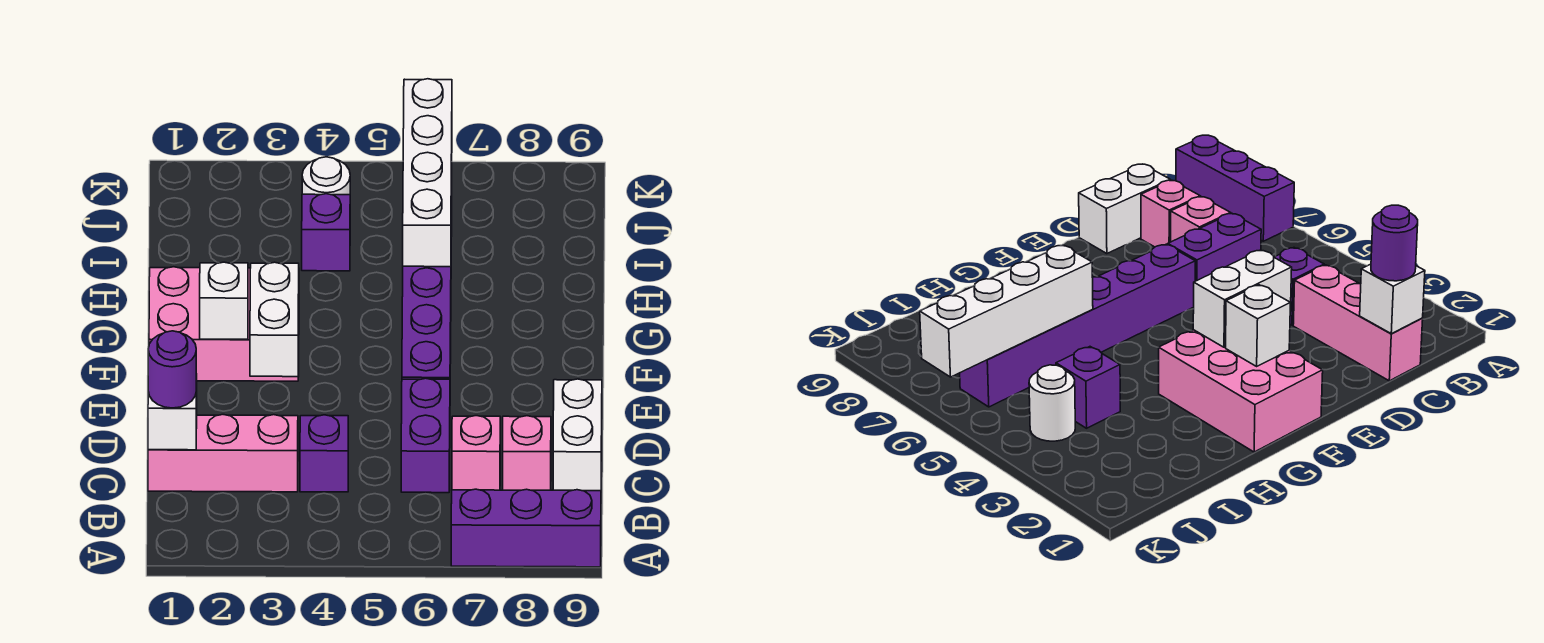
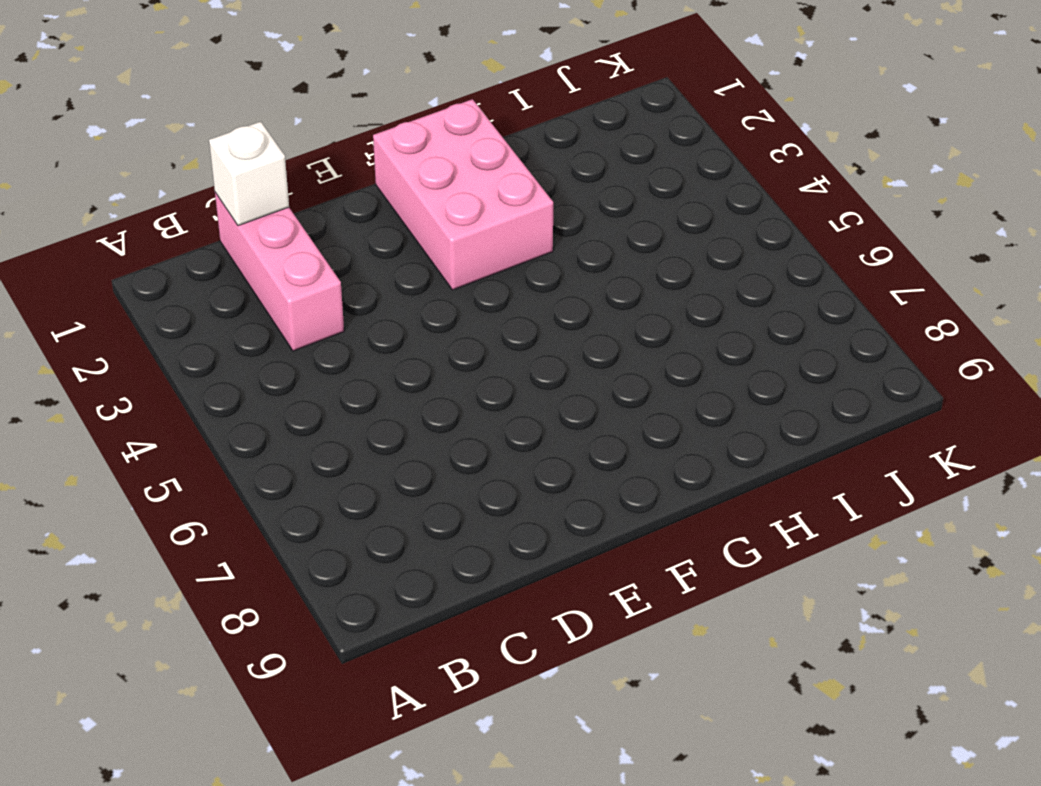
none -> purple 1x3 brick [451,489,601,567]
none -> purple 1x1 brick [300,415,348,492]
none -> purple 1x2 brick [401,378,450,493]

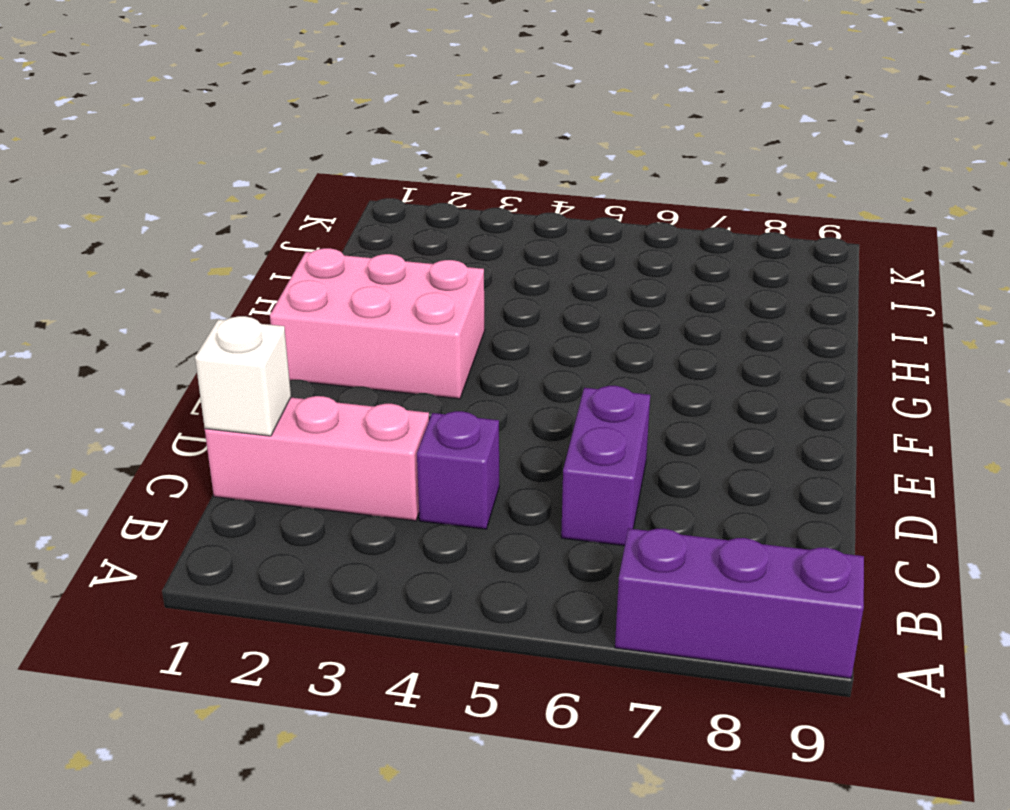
none -> pink 1x1 brick [452,416,500,490]
none -> pink 1x1 brick [503,416,551,490]
none -> white 1x2 brick [553,379,602,491]

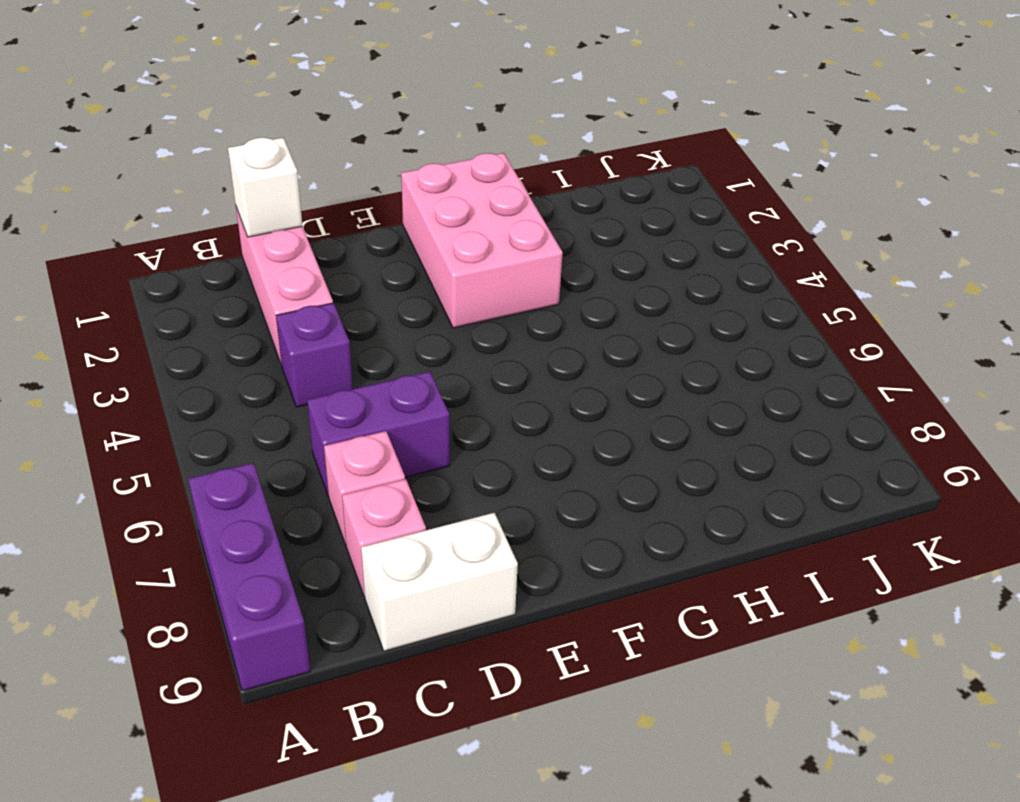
none -> purple 1x6 brick [402,196,452,379]
none -> purple 1x1 brick [302,194,350,271]
none -> white 1x1 round brick [302,157,350,195]

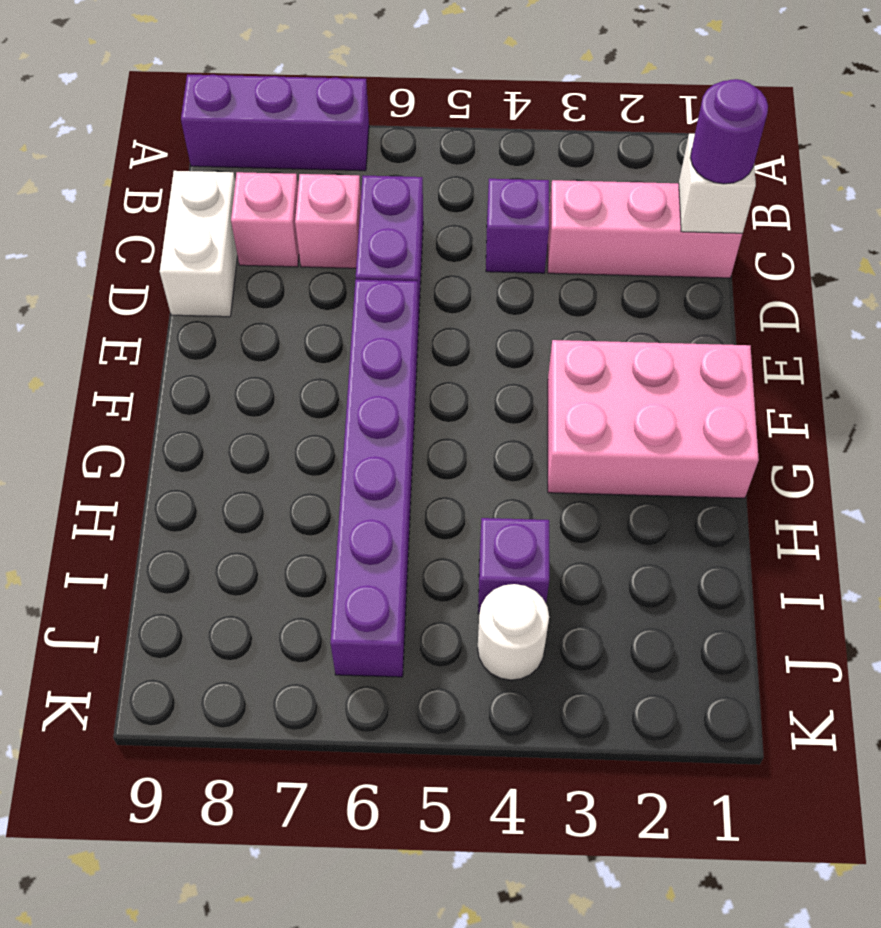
none -> white 1x2 brick [250,262,299,377]
none -> white 1x1 brick [200,262,248,339]
none -> white 1x4 brick [403,79,452,267]

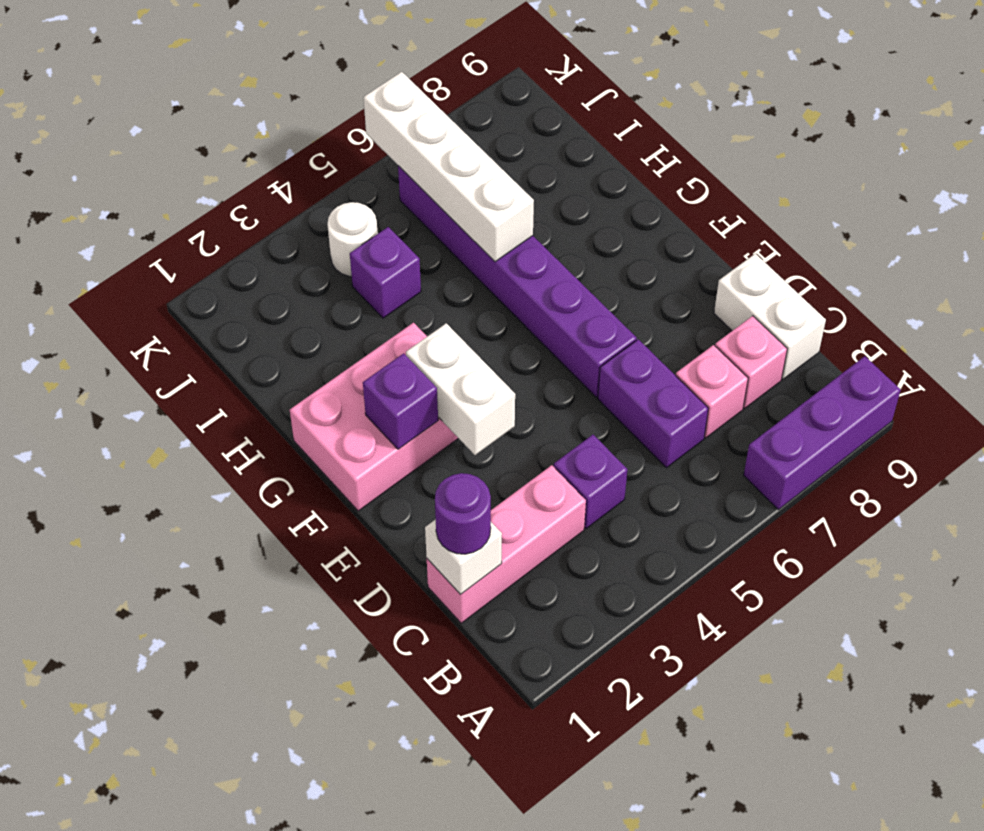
purple 1x1 brick [363,353,438,449] -> white 1x1 brick [200,262,248,339]

